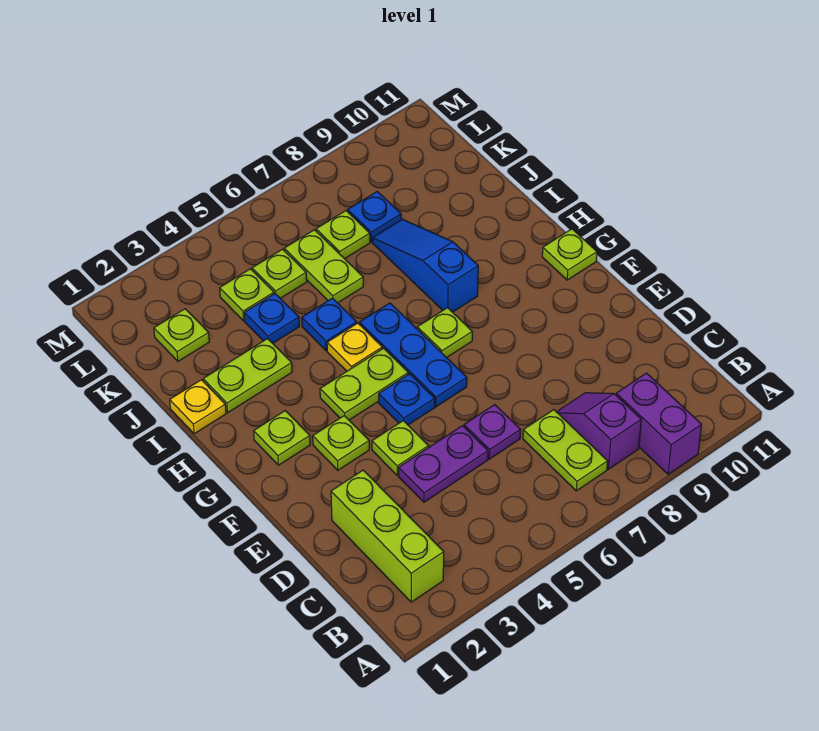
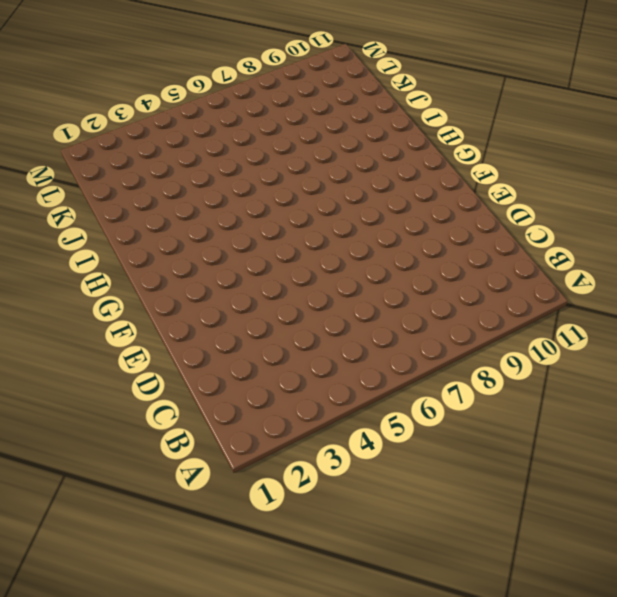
none -> purple 1x2 brick [616,373,701,474]
none -> lime 1x3 brick [331,470,444,602]
none -> lime 1x2 plate [523,410,608,491]

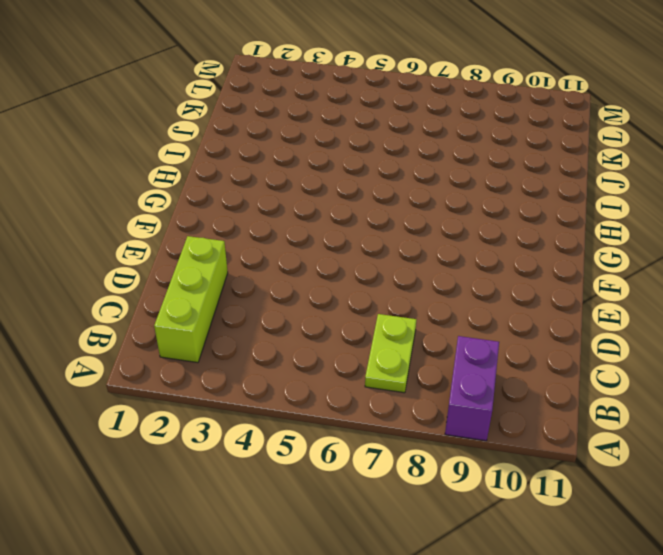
none -> purple 1x2 slope [557,393,641,469]
none -> purple 1x2 plate [398,426,488,502]
none -> purple 1x1 plate [464,405,520,459]

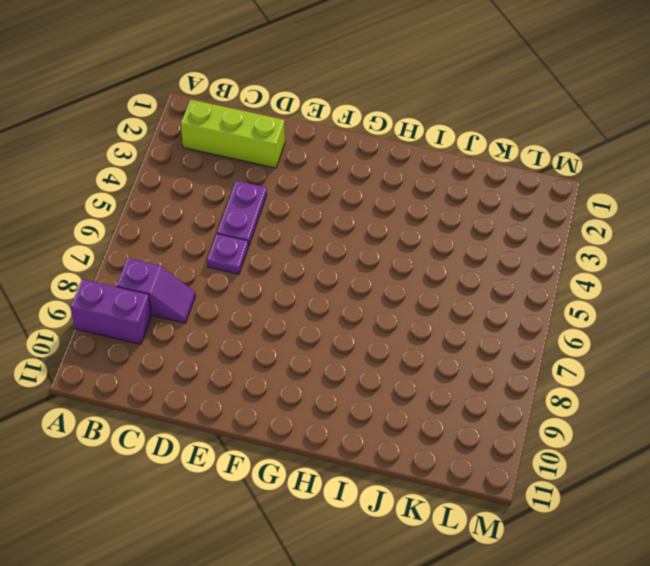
none -> lime 1x2 plate [523,410,608,491]
none -> lime 1x1 plate [372,421,429,475]
none -> lime 1x1 plate [313,416,369,470]

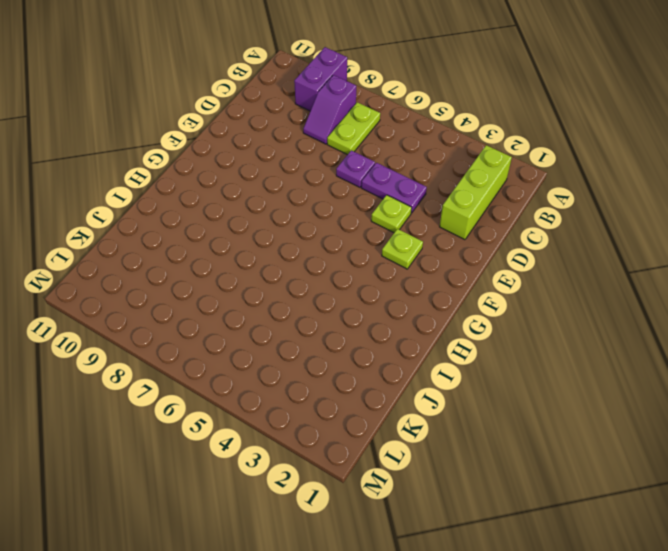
none -> blue 1x1 plate [379,374,435,425]
none -> blue 1x3 plate [359,303,467,407]
none -> lime 1x1 plate [254,411,310,465]

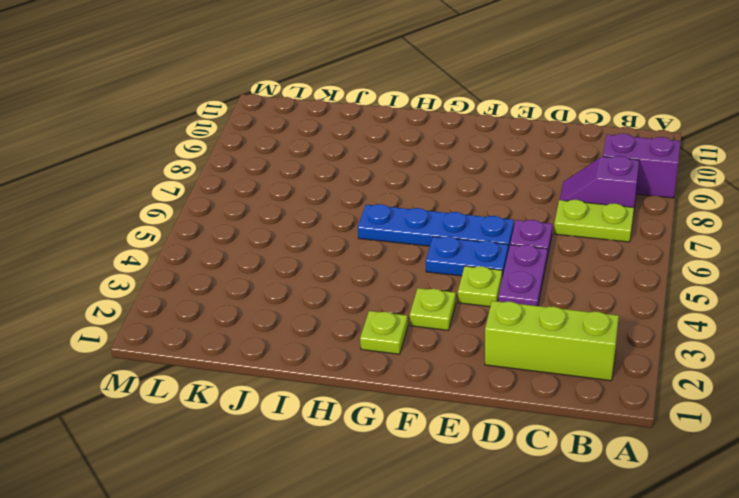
blue 1x2 plate [426,236,508,277] -> blue 1x1 plate [379,374,435,425]
blue 1x4 plate [358,204,514,251] -> blue 1x3 plate [359,303,467,407]
none -> lime 1x2 plate [320,348,408,420]
none -> lime 1x1 plate [417,308,472,358]
none -> lime 1x1 plate [542,229,597,280]

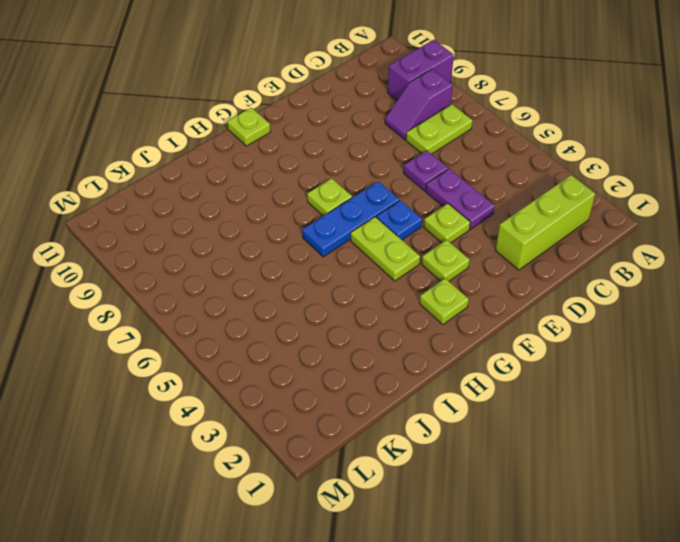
none -> yellow 1x1 plate [327,323,382,371]
none -> blue 1x3 slope [373,219,478,312]
none -> yellow 1x1 plate [170,380,226,434]

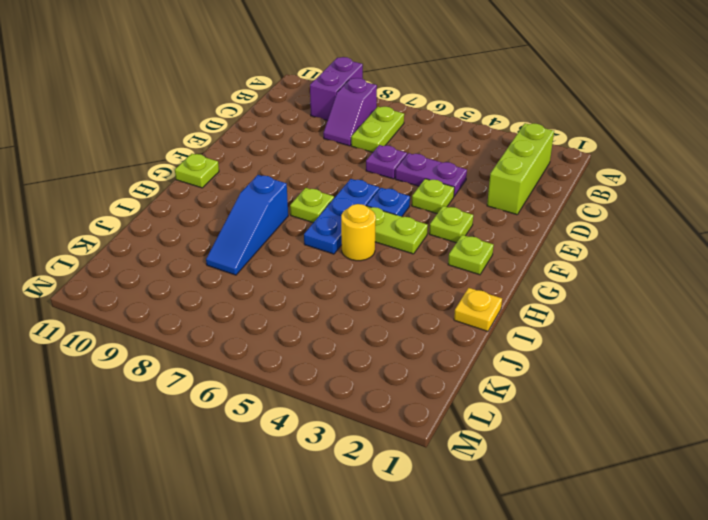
yellow 1x1 round brick [341,204,376,261] -> yellow 1x1 plate [327,323,382,371]
none -> lime 1x2 plate [203,339,292,413]
none -> blue 1x1 plate [302,298,357,351]
none -> blue 1x1 plate [244,294,299,343]

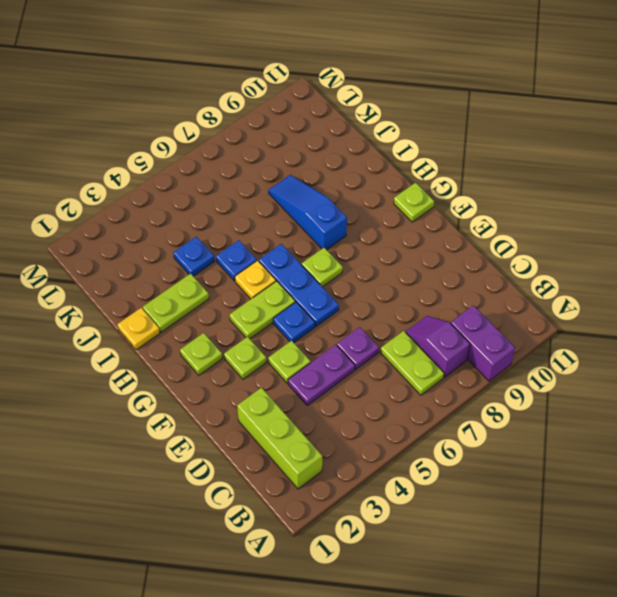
none -> lime 1x2 plate [284,230,363,303]
none -> lime 1x1 plate [154,309,209,361]
none -> lime 1x1 plate [220,269,274,321]

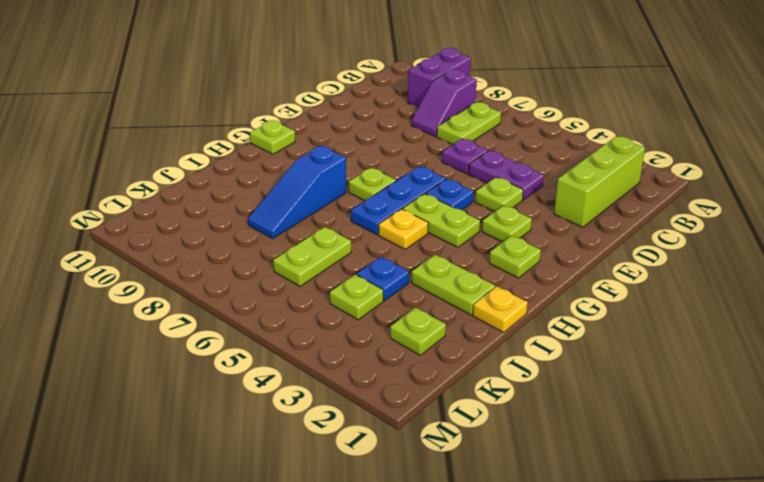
none -> blue 1x1 plate [302,298,357,351]
none -> lime 1x1 plate [252,249,307,298]
none -> lime 1x1 plate [316,211,370,259]

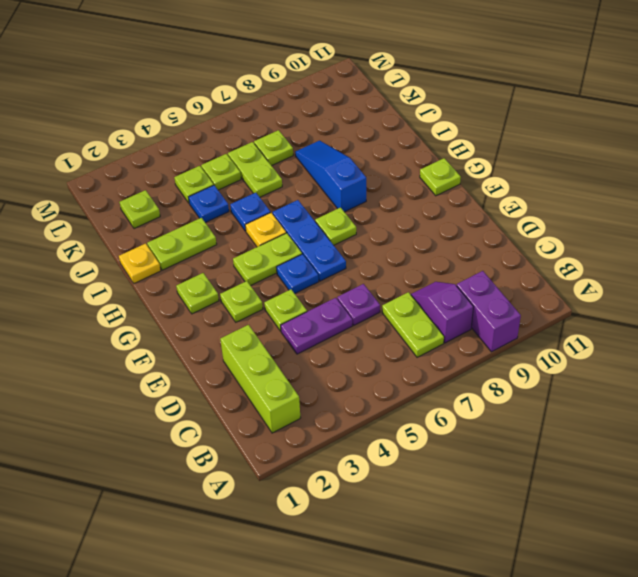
none -> blue 1x1 plate [348,191,401,242]

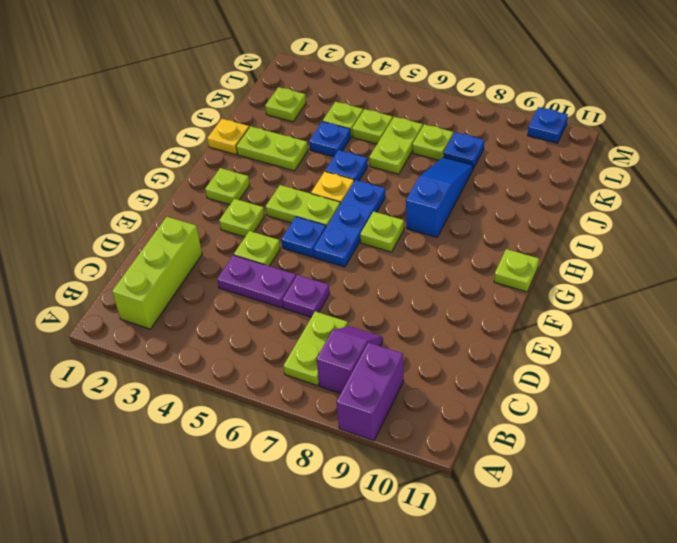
blue 1x1 plate [528,107,568,143] -> none

